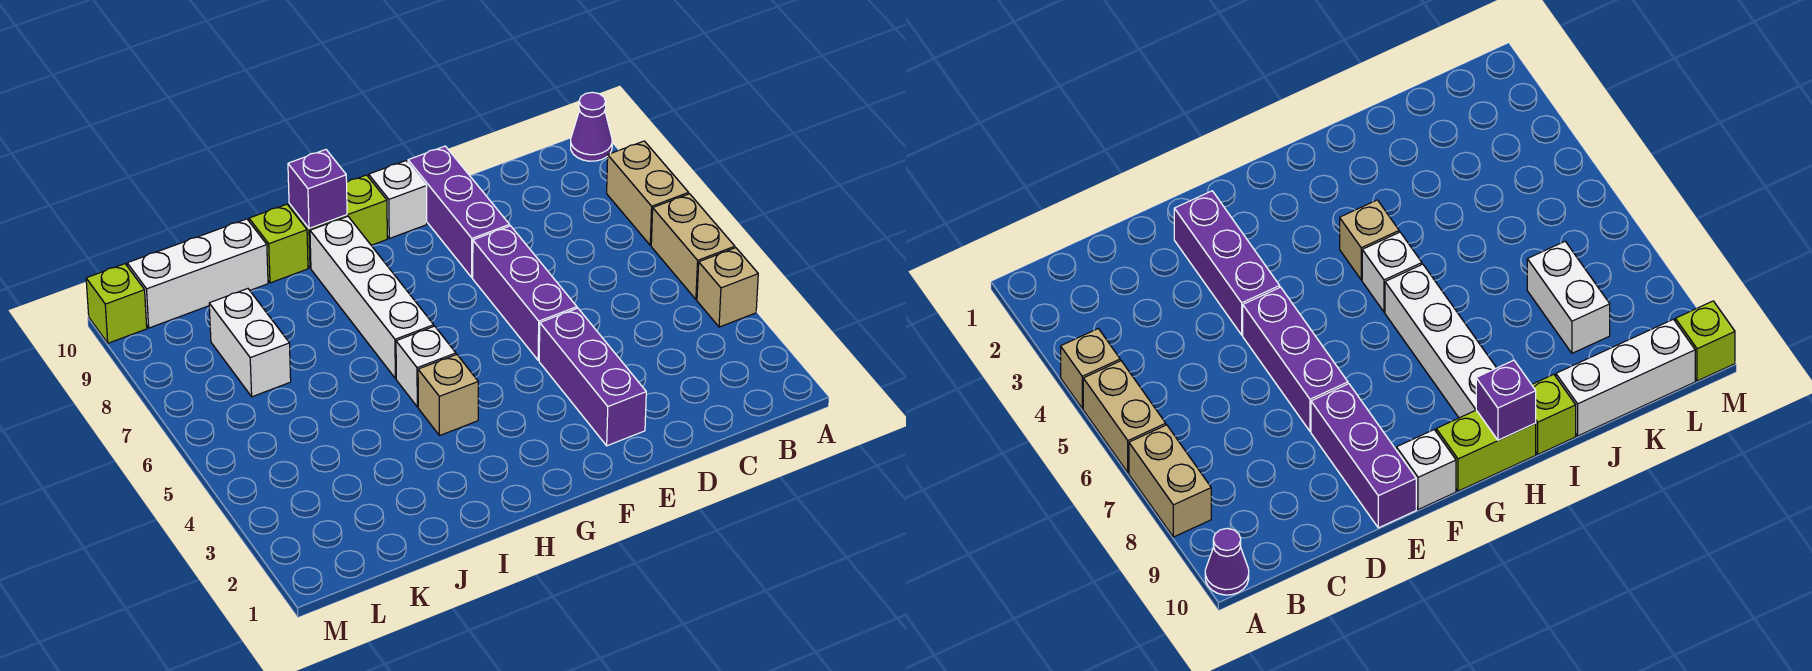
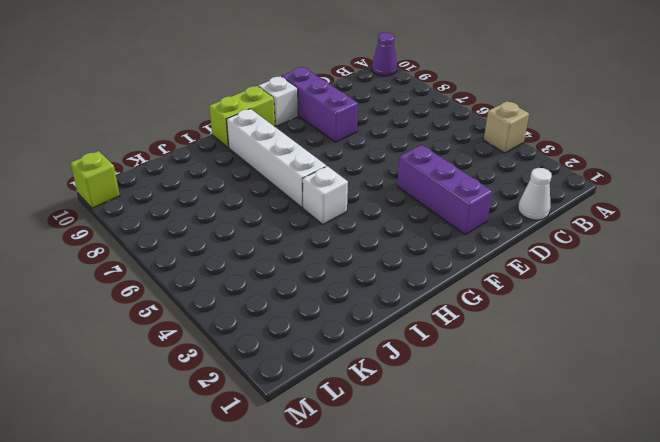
white 1x1 cone [518,168,552,220] -> none
none -> tan 1x2 brick [651,194,735,299]
none -> tan 1x2 brick [607,141,689,245]
none -> purple 1x3 brick [473,226,577,360]

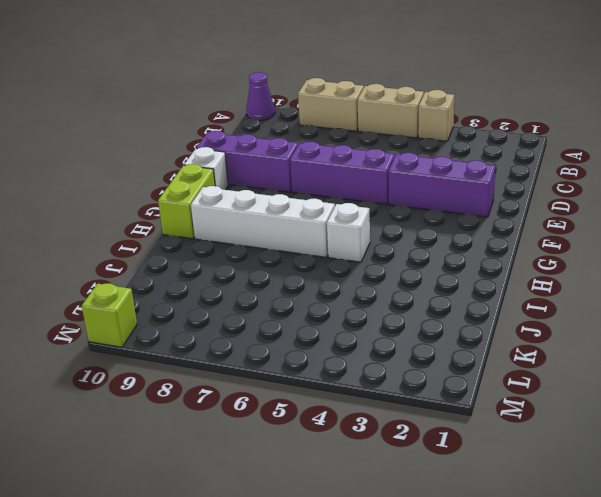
none -> tan 1x1 brick [418,354,478,436]
none -> lime 1x1 brick [249,204,308,283]
none -> white 1x3 brick [127,219,268,328]

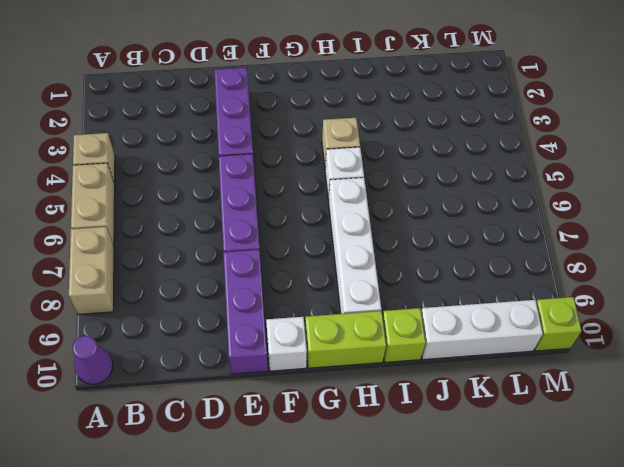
none -> white 1x2 brick [209,289,291,397]
none -> purple 1x1 brick [288,150,347,229]

